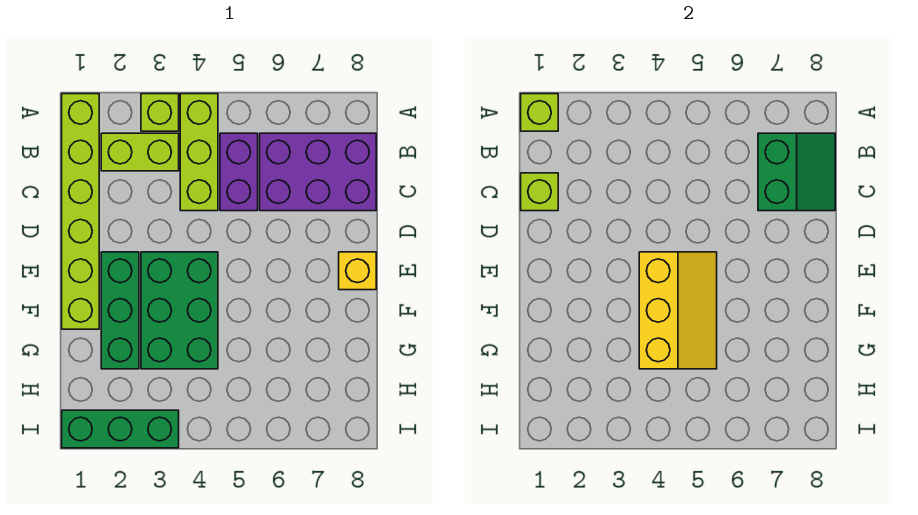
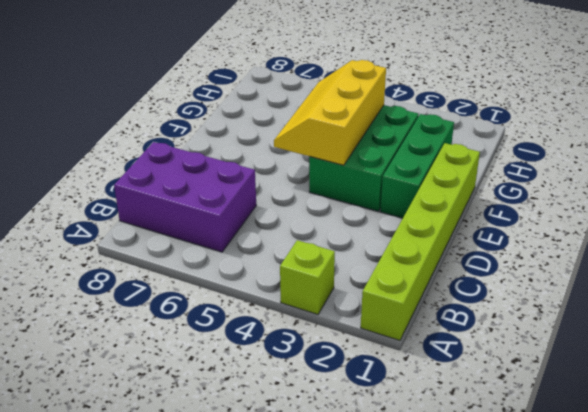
none -> lime 1x3 brick [180,94,218,211]
none -> lime 1x2 brick [101,133,179,171]
none -> purple 1x2 brick [220,133,258,211]

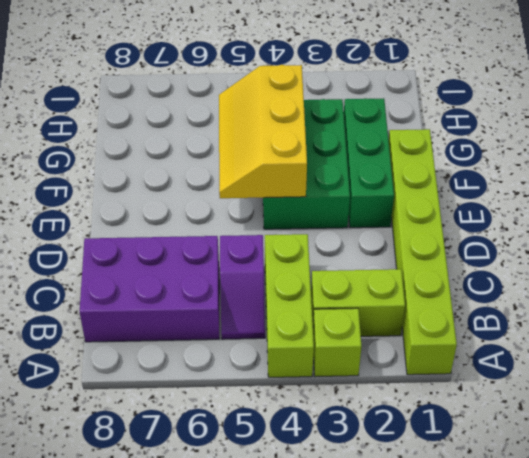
purple 1x2 slope [220,235,265,339] -> purple 1x2 brick [220,133,258,211]
none -> yellow 1x1 brick [339,252,376,290]
none -> green 1x3 brick [62,410,179,448]
none -> lime 1x1 brick [521,94,558,131]

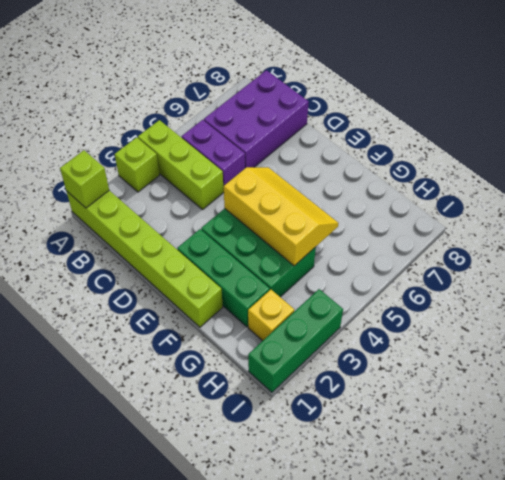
yellow 1x1 brick [248,290,294,341] -> yellow 1x1 brick moved to [339,252,376,290]
none -> lime 1x2 brick [101,133,179,171]
none -> green 2x2 slope [758,133,835,211]
none -> lime 1x1 brick [521,173,558,211]

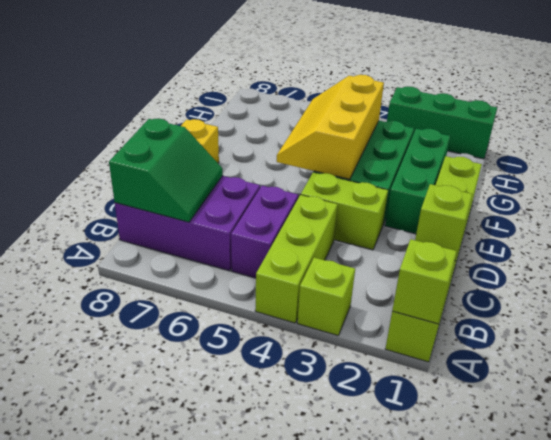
green 2x2 slope [109,119,223,222] -> green 2x2 slope turned to [758,133,835,211]
lime 1x2 brick [301,172,388,250] -> lime 1x2 brick moved to [101,133,179,171]

